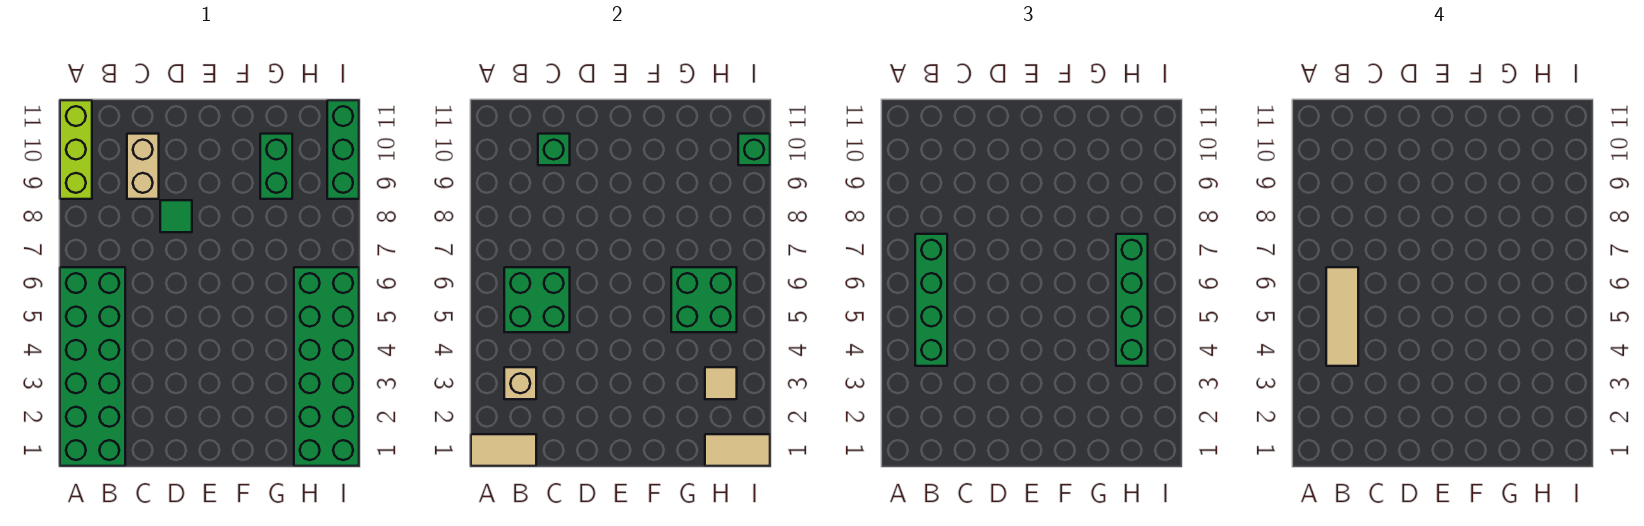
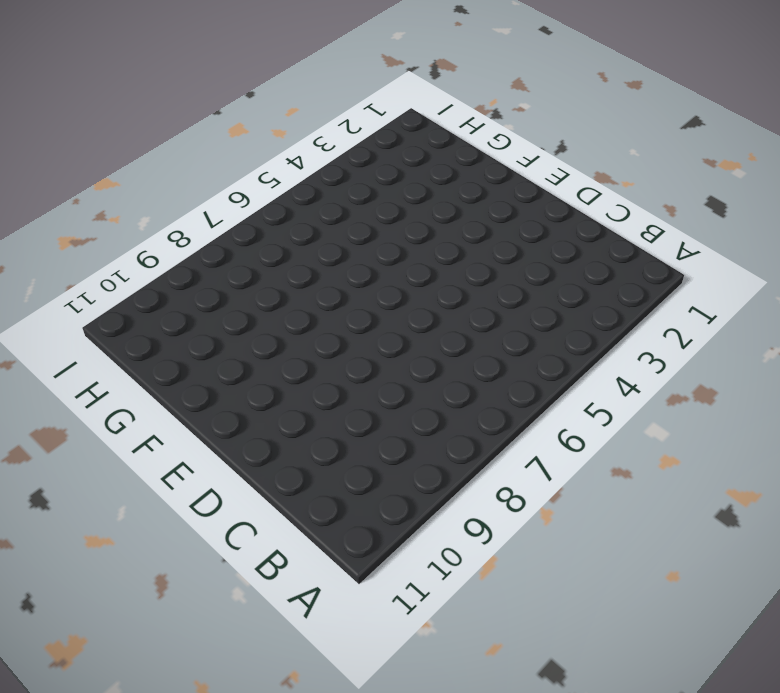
none -> green 2x6 brick [60,267,125,466]
none -> lime 1x3 brick [60,100,92,199]
none -> tan 1x2 brick [127,134,159,199]

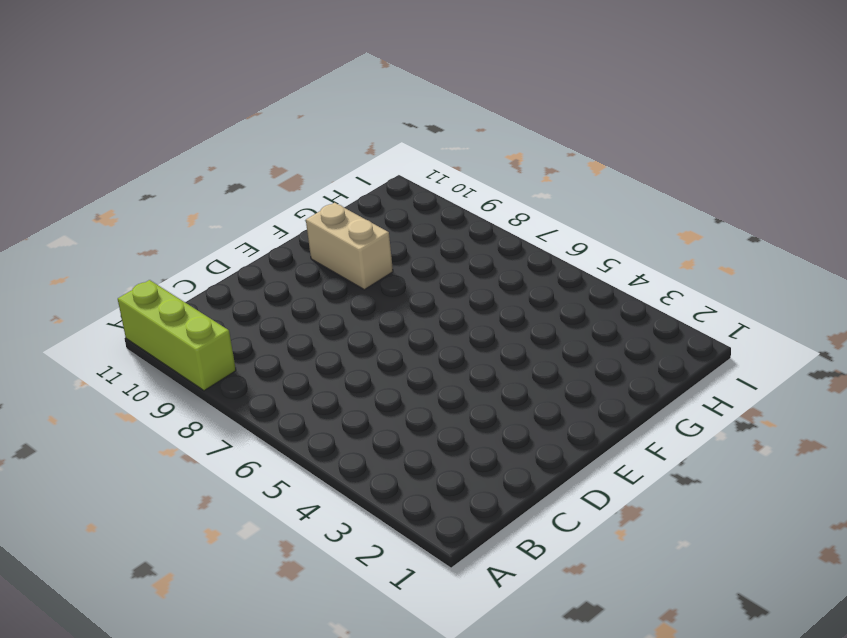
tan 1x2 brick [306,203,393,290] -> tan 1x2 brick moved to [127,134,159,199]
none -> green 2x6 brick [60,267,125,466]
none -> green 1x1 tile [160,200,192,232]
none -> green 1x2 brick [260,134,292,199]

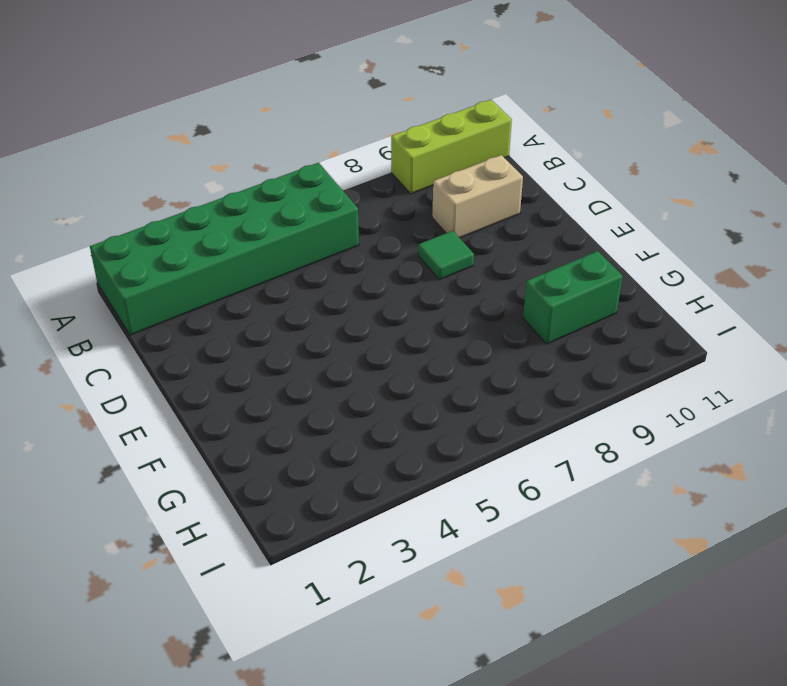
none -> green 2x6 brick [294,267,359,466]
none -> green 1x3 brick [327,100,359,199]
none -> tan 1x2 tile [471,434,536,466]

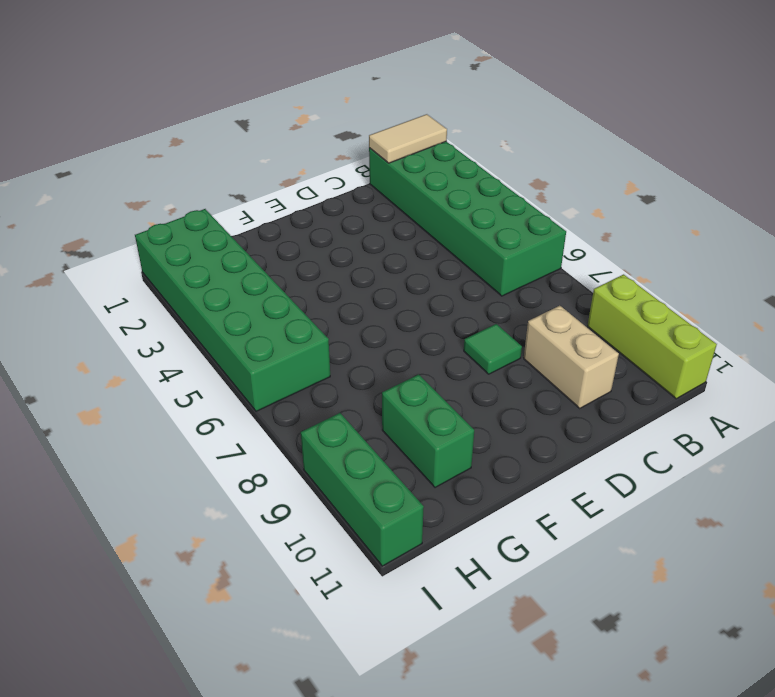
none -> tan 1x1 brick [504,367,536,399]
none -> green 2x2 brick [504,267,570,332]
none -> green 1x1 brick [538,134,570,165]

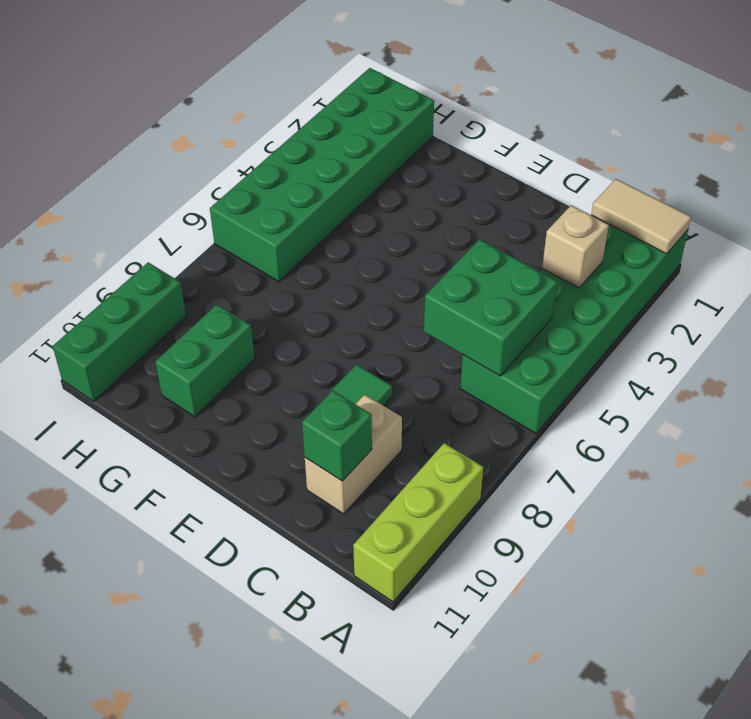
none -> green 2x2 brick [671,267,737,332]
none -> tan 1x2 tile [705,434,770,466]
none -> tan 1x1 tile [705,367,737,399]

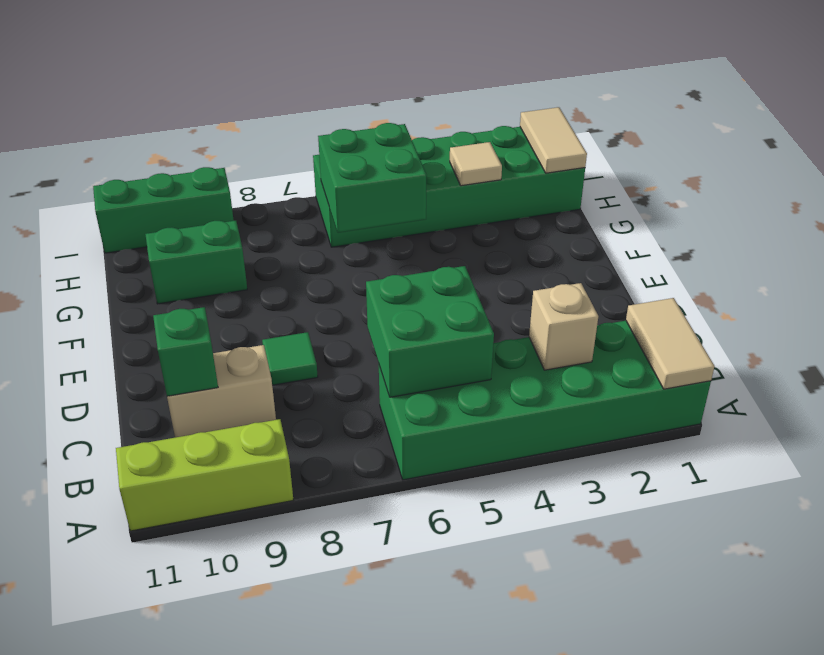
none -> green 1x1 brick [738,134,770,165]
none -> green 1x4 brick [915,234,947,366]
none -> green 1x4 brick [1116,234,1148,366]

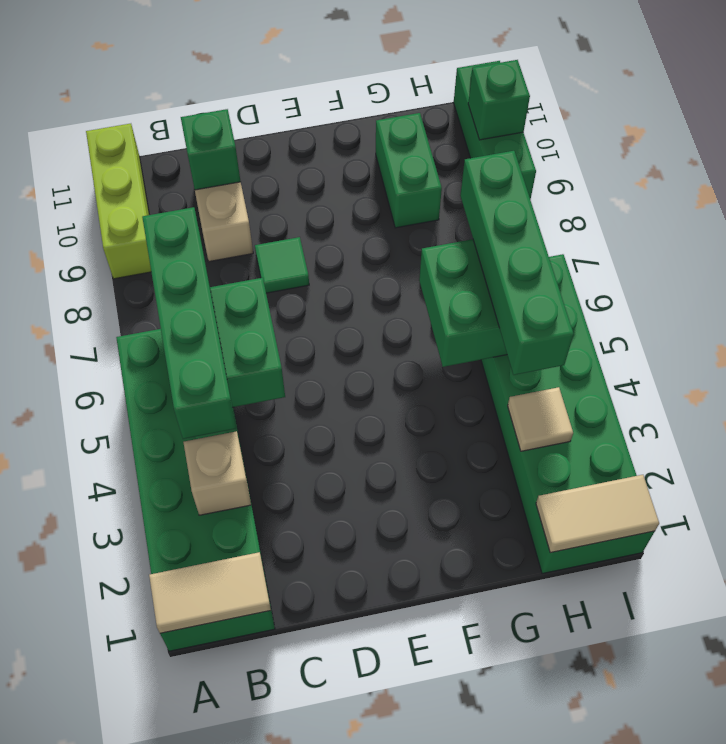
none -> tan 1x3 tile [1326,267,1358,366]

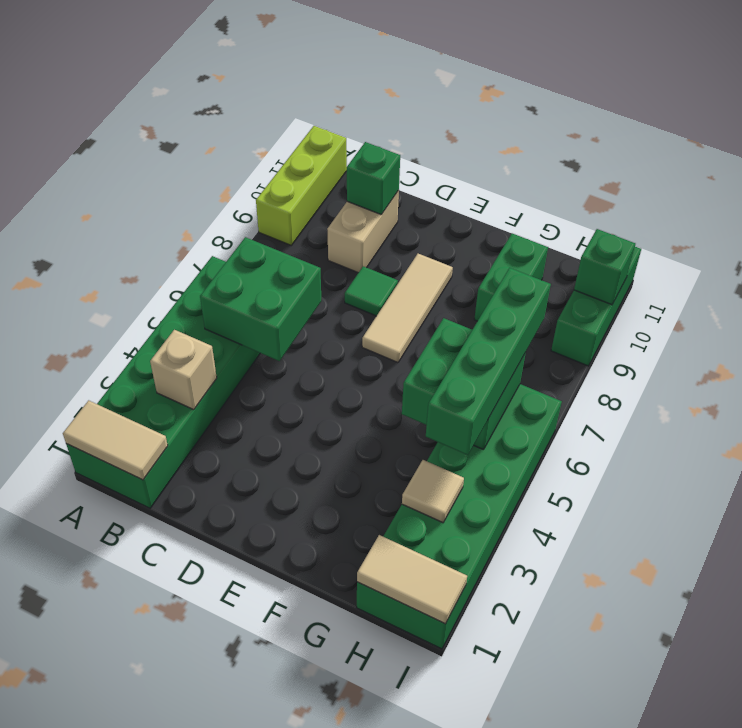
tan 1x3 tile [362,254,453,363] -> tan 1x3 tile moved to [1326,267,1358,366]
none -> green 1x4 brick [915,234,947,366]

